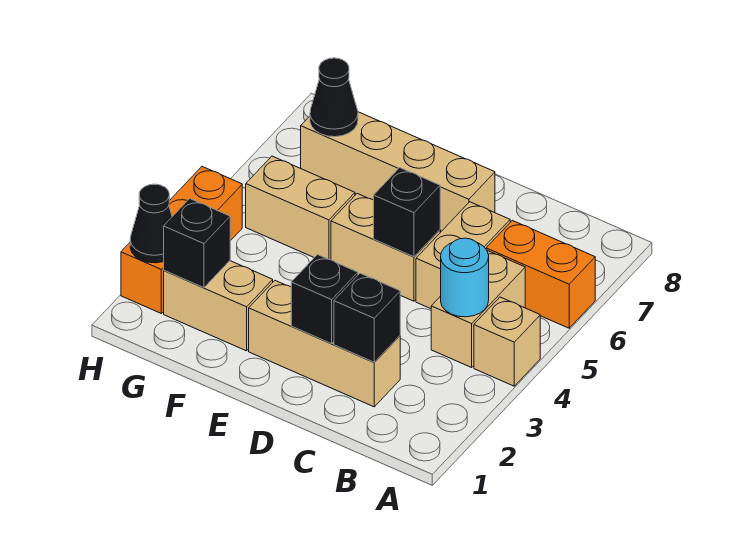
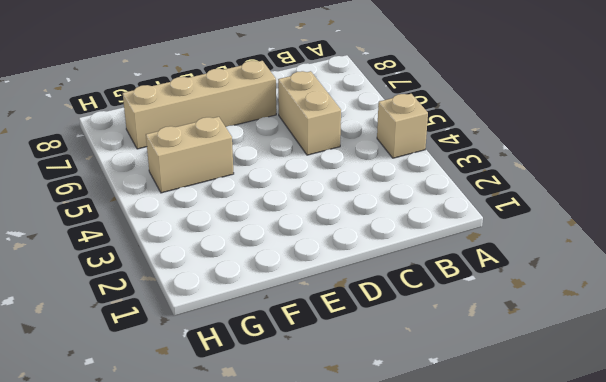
none -> orange 1x2 brick [486,220,595,328]
none -> tan 1x2 brick [431,251,525,367]
none -> tan 1x3 brick [249,281,400,407]

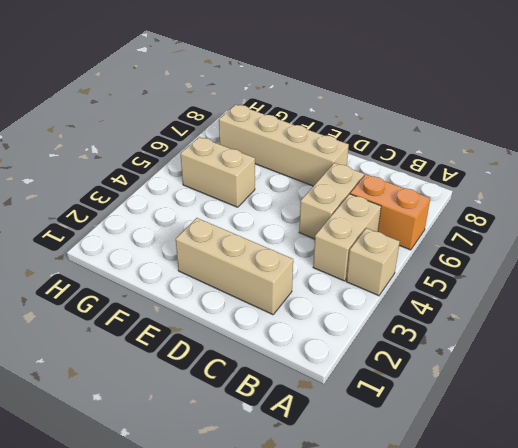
none -> tan 1x2 brick [331,194,440,301]
none -> tan 1x2 brick [164,261,273,351]
none -> orange 1x3 brick [121,167,242,313]

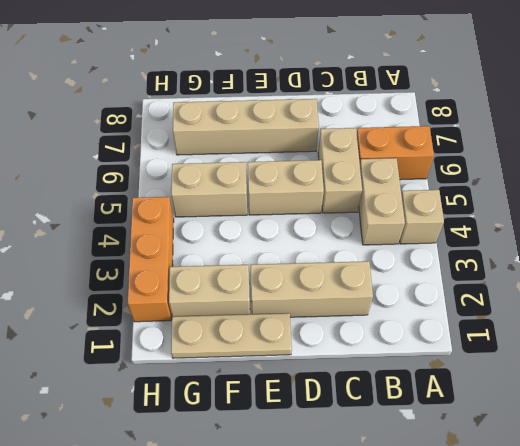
tan 1x3 plate [171,313,292,358] -> none
none -> cyan 1x1 round brick [441,238,489,317]
none -> black 1x1 brick [334,273,400,362]
none -> black 1x1 brick [291,255,358,344]

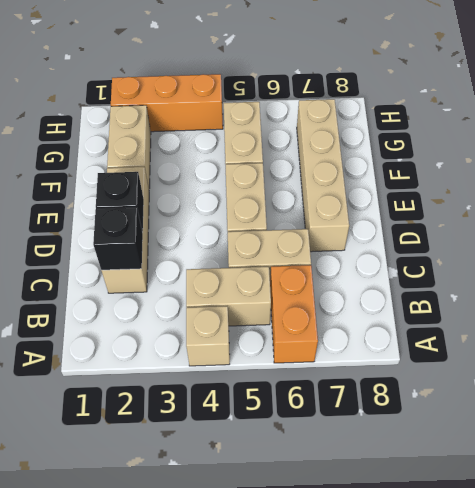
none -> cyan 1x1 round brick [441,238,489,317]
none -> black 1x1 brick [374,168,440,257]
none -> black 1x1 brick [164,199,230,288]

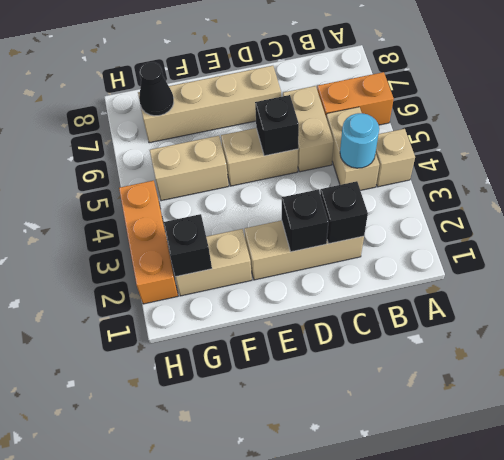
none -> black 1x1 cone [130,184,172,263]

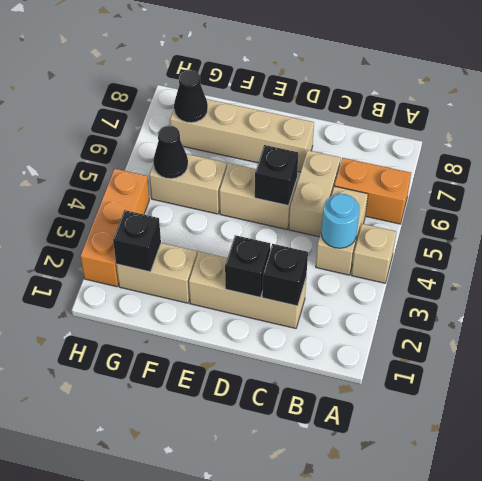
black 1x1 cone [153,126,188,179] -> black 1x1 cone moved to [130,184,172,263]

